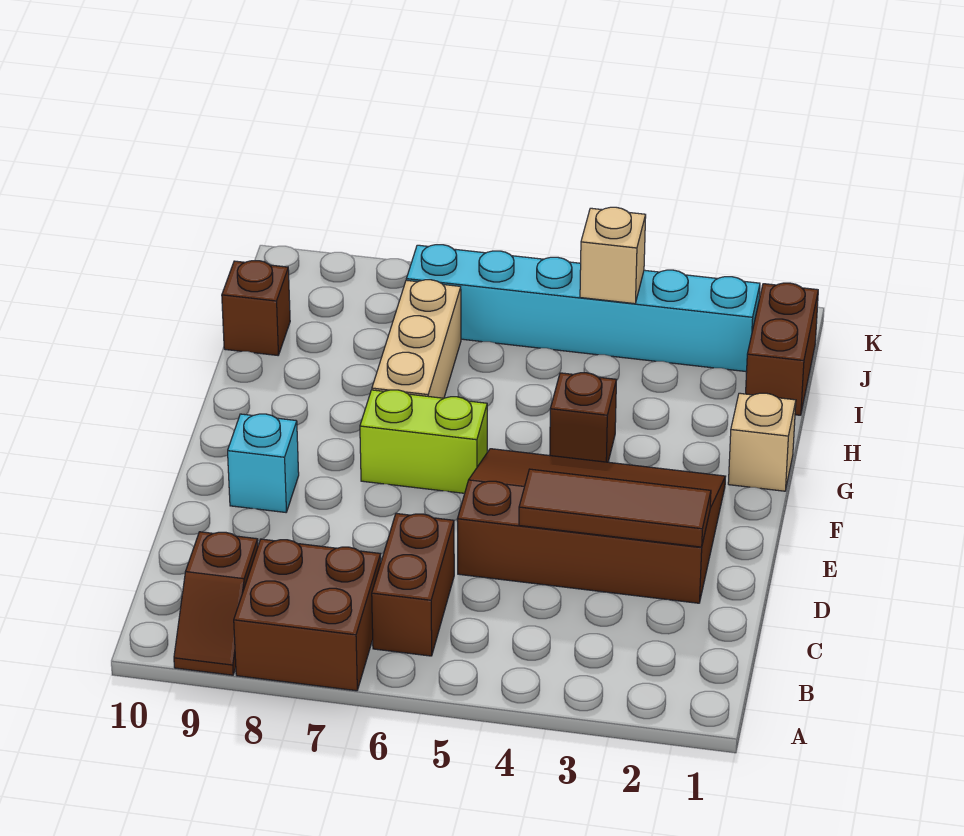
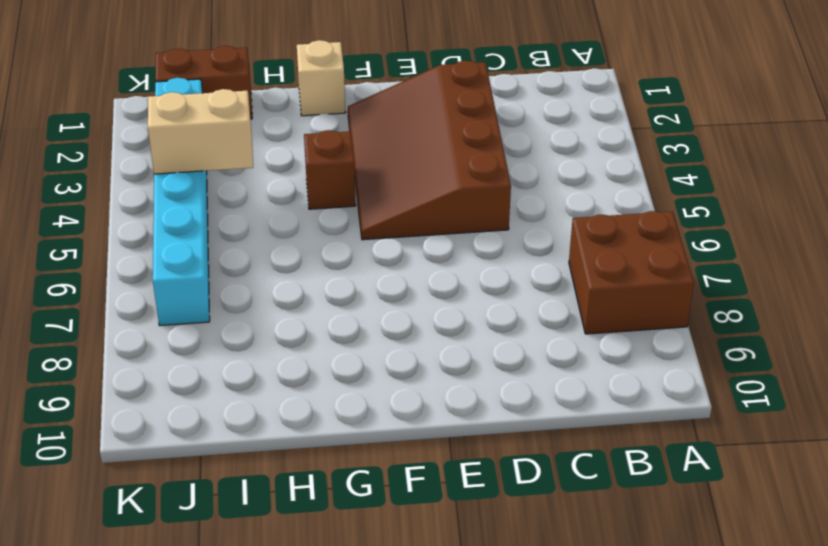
tan 1x2 brick [148,89,253,174] -> tan 1x1 brick [580,207,646,304]
none -> brown 1x2 slope [174,532,258,675]
none -> brown 1x2 brick [372,513,454,656]
none -> cyan 1x1 brick [228,414,299,512]

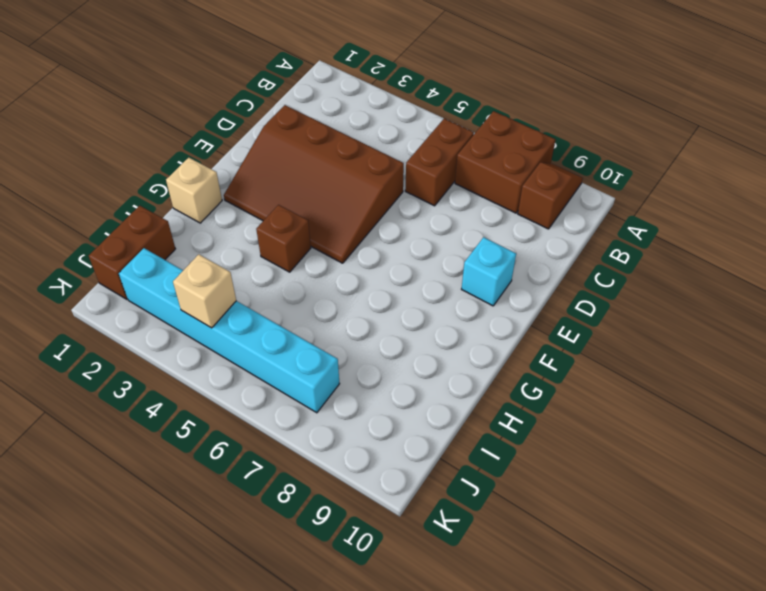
none -> lime 1x2 brick [360,390,487,493]
none -> tan 1x3 brick [372,280,461,398]
none -> brown 1x1 brick [222,261,290,355]

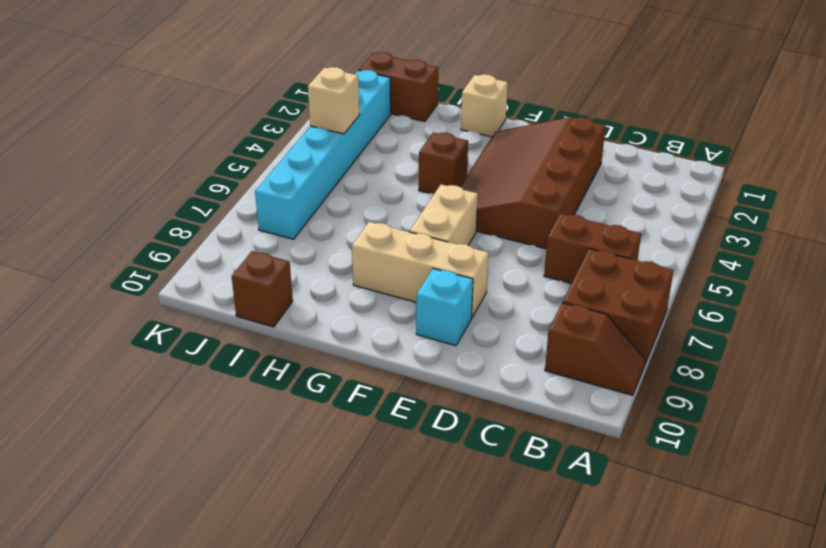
tan 1x3 brick [352,222,489,317] -> tan 1x3 brick moved to [372,280,461,398]
tan 1x2 brick [409,185,478,245] -> lime 1x2 brick [360,390,487,493]
none -> brown 1x3 tile [519,469,711,547]

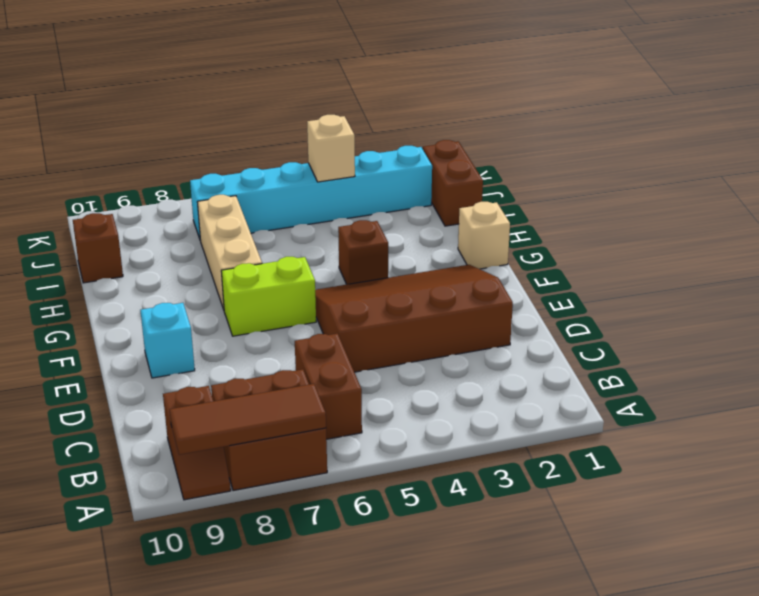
brown 1x3 tile [170,384,326,455] -> brown 1x3 tile moved to [519,469,711,547]

